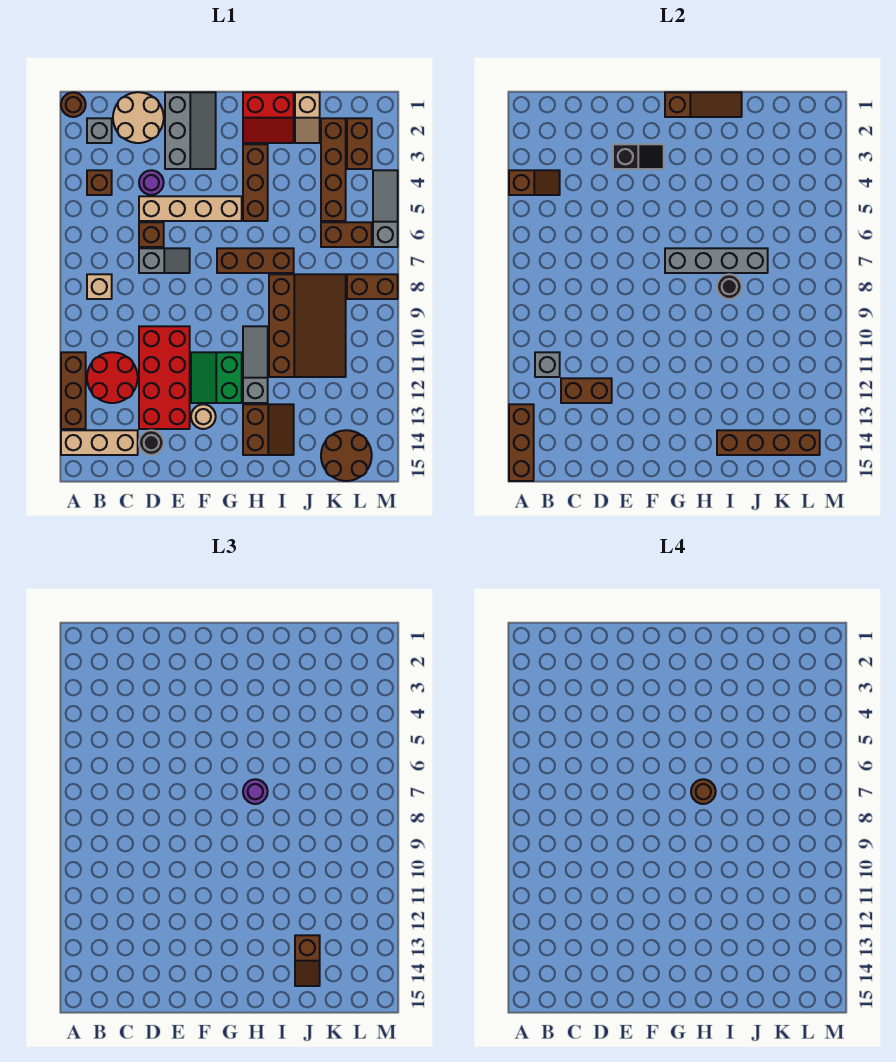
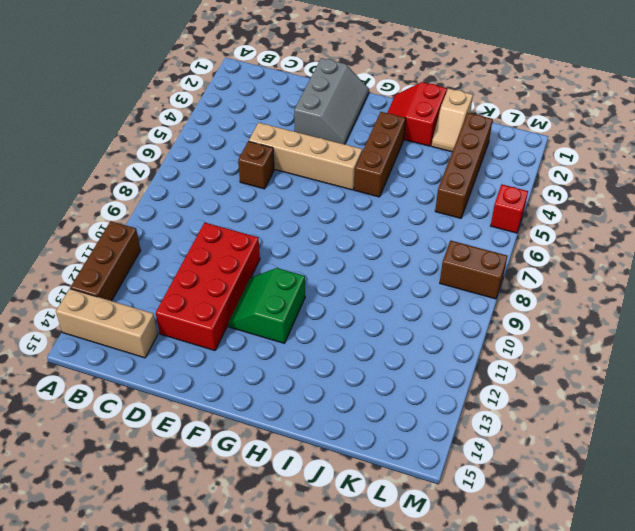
red 2x2 slope [387,82,447,146] -> red 2x2 slope turned to [243,92,294,143]
red 1x1 brick [491,184,528,233] -> grey 1x3 slope [373,170,398,247]
none -> brown 1x1 round brick [61,92,86,117]
none -> grey 1x1 brick [87,118,112,143]
none -> brown 1x1 brick [87,170,112,195]
none -> tan 1x1 brick [87,274,112,299]

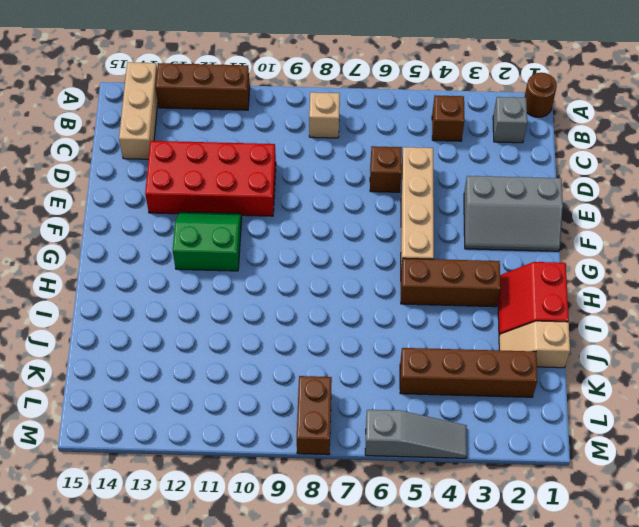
none -> red 2x2 round brick [87,352,138,403]
none -> tan 2x2 round brick [113,92,164,143]
none -> purple 1x1 round brick [139,170,164,195]
none -> grey 1x2 slope [139,248,190,273]

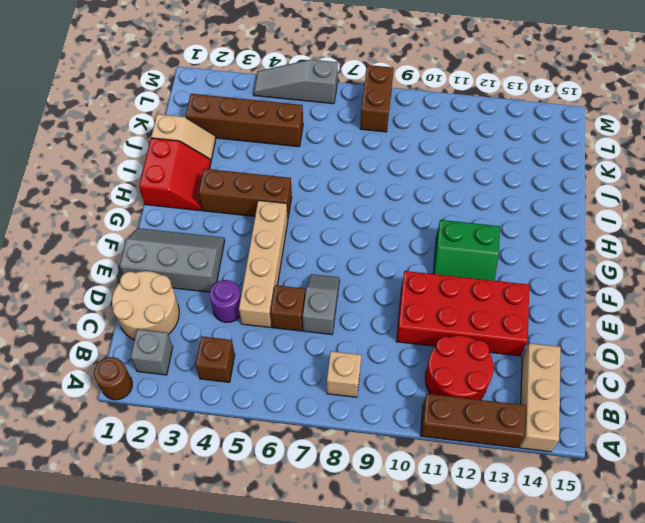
none -> black 1x1 round brick [139,430,164,455]
none -> tan 1x1 round brick [191,404,216,429]
none -> brown 1x3 brick [217,248,294,273]
none -> grey 1x3 slope [243,326,268,403]

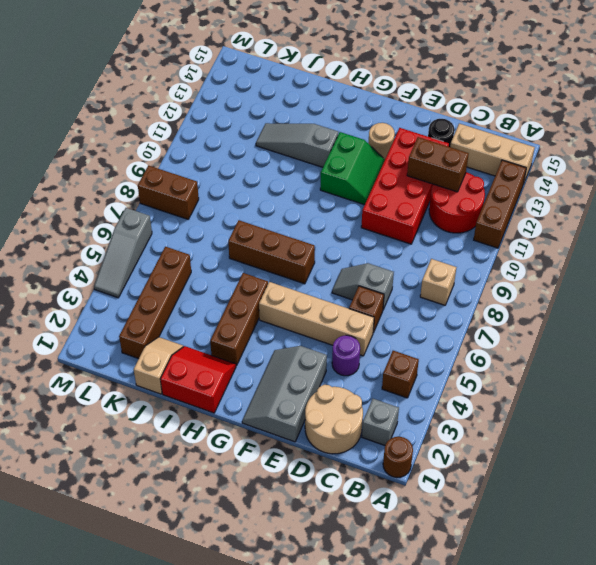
grey 1x3 slope [256,123,339,167] -> grey 1x3 slope turned to [243,326,268,403]
none -> brown 2x2 slope [243,404,294,455]
none -> brown 3x4 slope [269,274,346,377]
none -> brown 1x2 brick [321,222,372,247]
none -> brown 2x2 round brick [321,430,372,481]

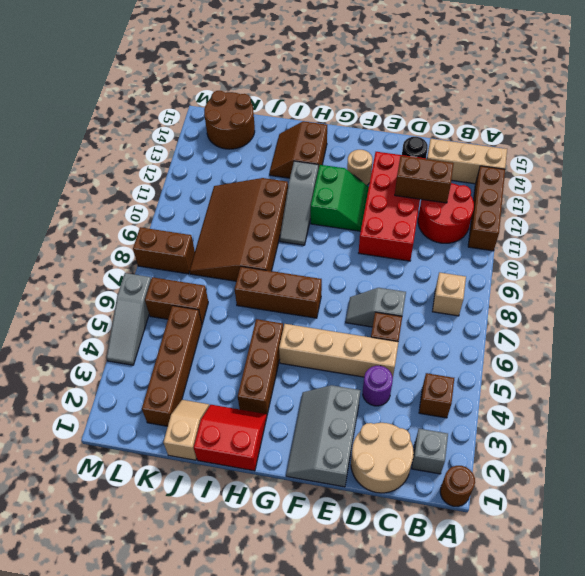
none -> brown 1x2 brick [347,118,372,169]
none -> brown 1x2 slope [509,170,560,195]
none -> brown 1x3 brick [509,404,534,481]
none -> grey 1x1 brick [535,352,560,377]

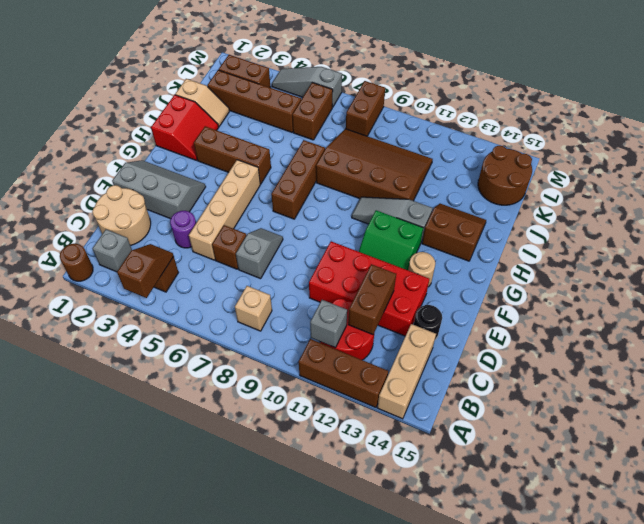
none -> brown 1x3 brick [509,404,534,481]
none -> black 1x2 slope [613,144,664,169]
none -> brown 1x3 slope [665,92,742,117]
none -> grey 1x4 brick [665,248,768,273]

